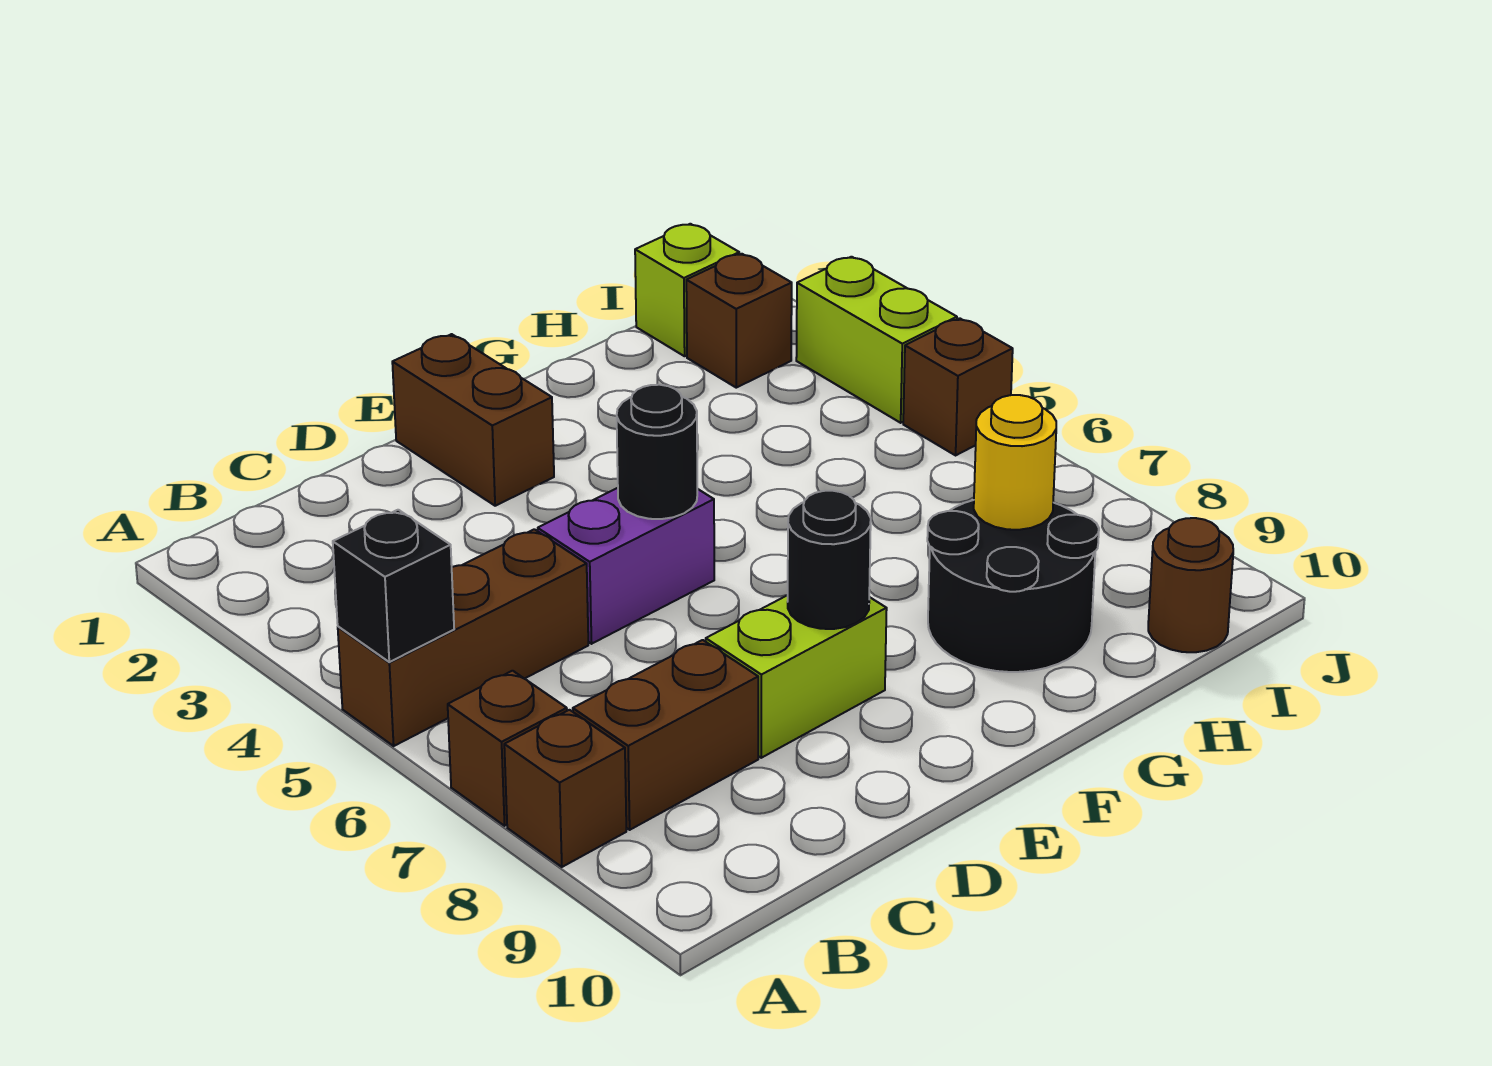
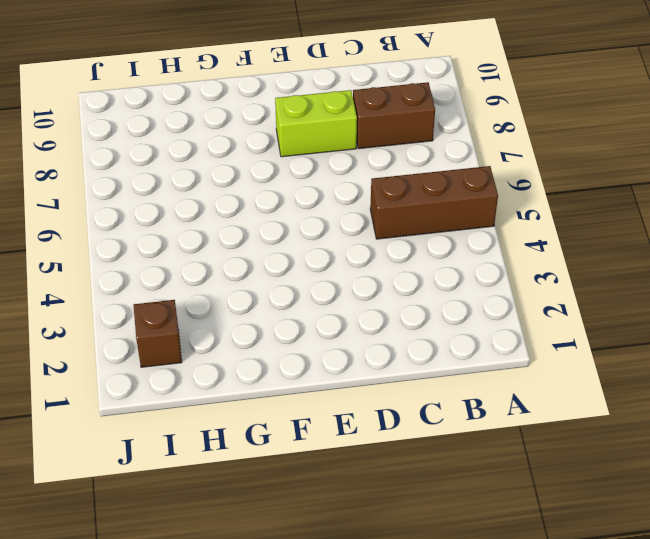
none -> brown 1x1 brick [448,671,567,826]
none -> brown 1x1 brick [504,710,626,867]
none -> purple 1x2 brick [538,488,714,644]

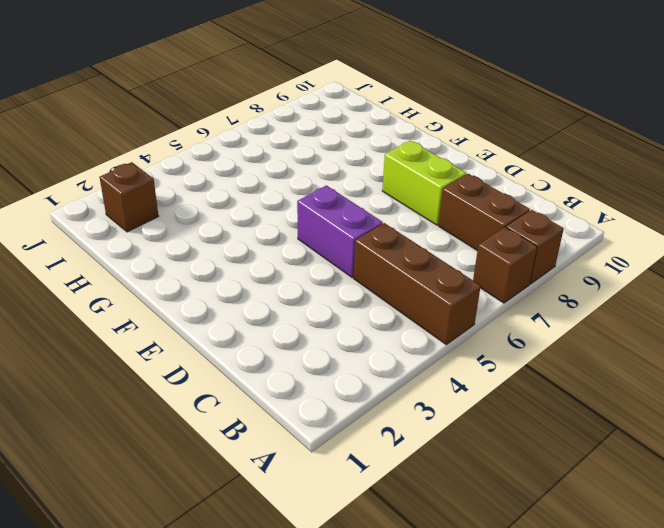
none -> brown 1x2 brick [392,334,554,506]
none -> black 2x2 round brick [927,500,1099,672]
none -> lime 1x1 brick [635,224,739,356]

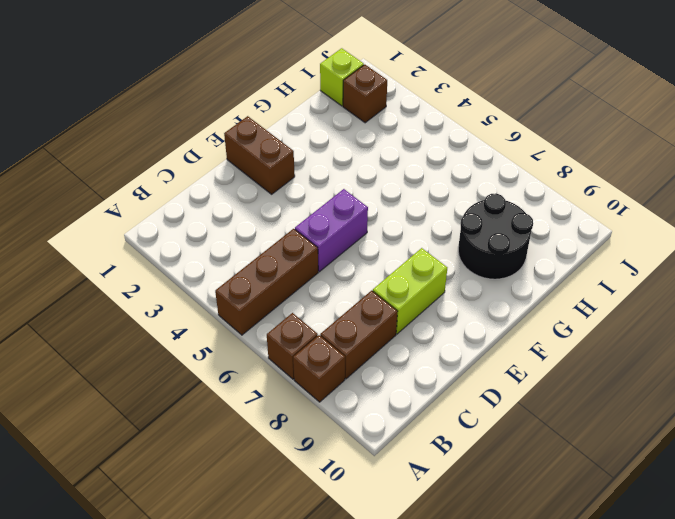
none -> brown 1x1 round brick [1148,518,1233,652]
none -> lime 1x2 brick [796,257,957,423]
none -> brown 1x1 brick [903,318,1013,455]

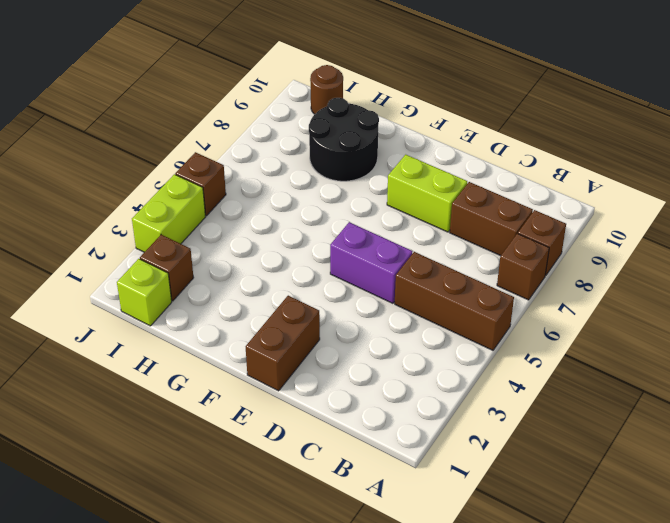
none -> black 1x1 brick [333,510,454,662]
none -> black 1x1 round brick [617,385,697,519]
none -> black 1x1 round brick [788,491,871,629]

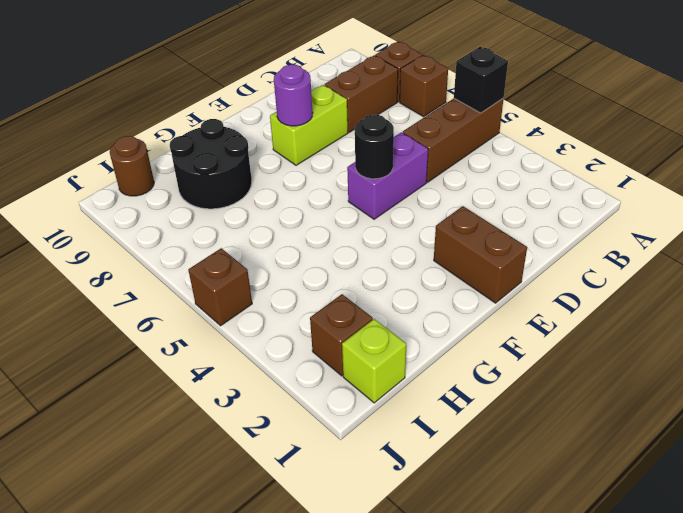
purple 1x1 round brick [274,65,313,126] -> black 1x1 round brick [788,491,871,629]
none -> lime 1x2 brick [796,257,957,423]
none -> yellow 1x1 round brick [974,395,1056,530]

